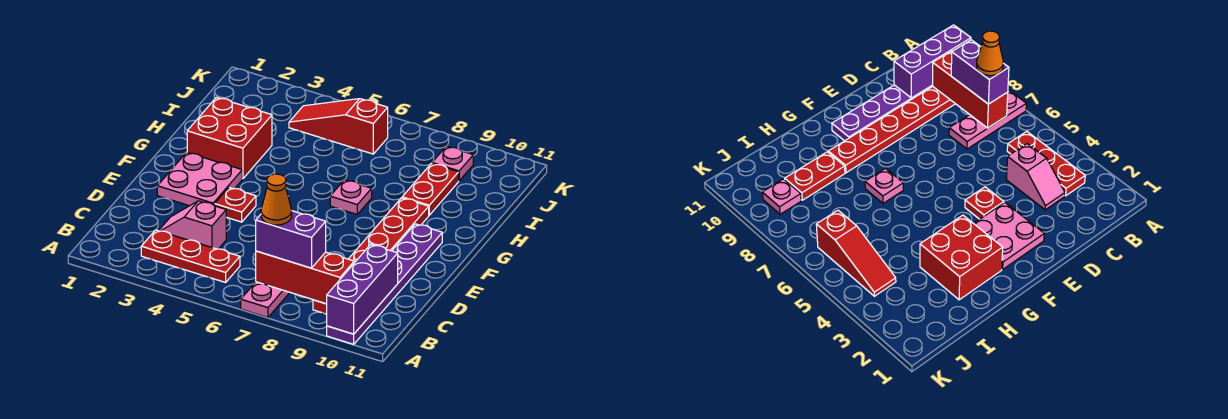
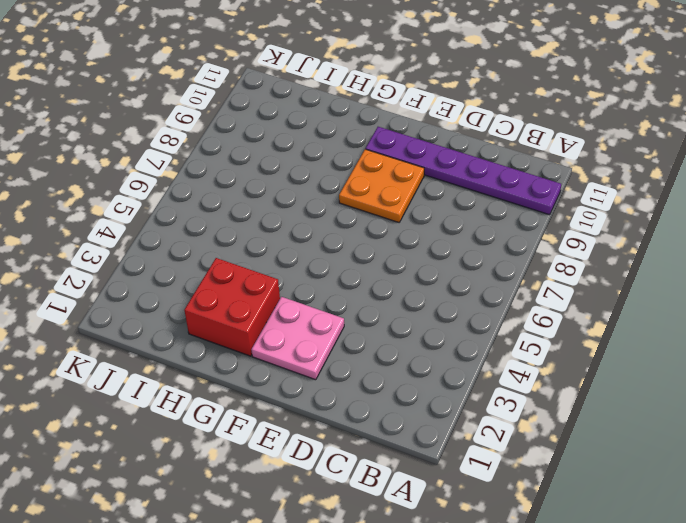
orange 2x2 plate [339,149,424,222] -> red 1x6 plate [313,198,429,314]
none -> pink 1x3 plate [241,282,290,318]
none -> red 1x3 plate [141,230,240,282]
none -> pink 1x2 slope [159,201,226,249]

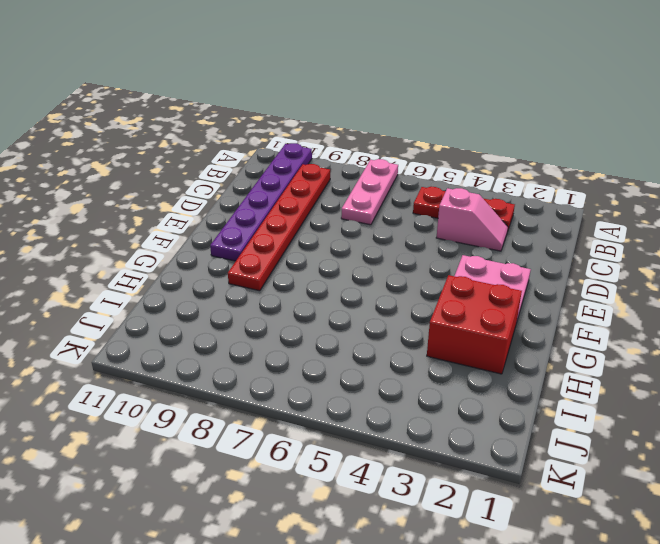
none -> red 1x1 plate [215,188,256,222]
none -> pink 1x1 plate [330,180,372,214]
none -> red 1x2 plate [402,163,459,215]

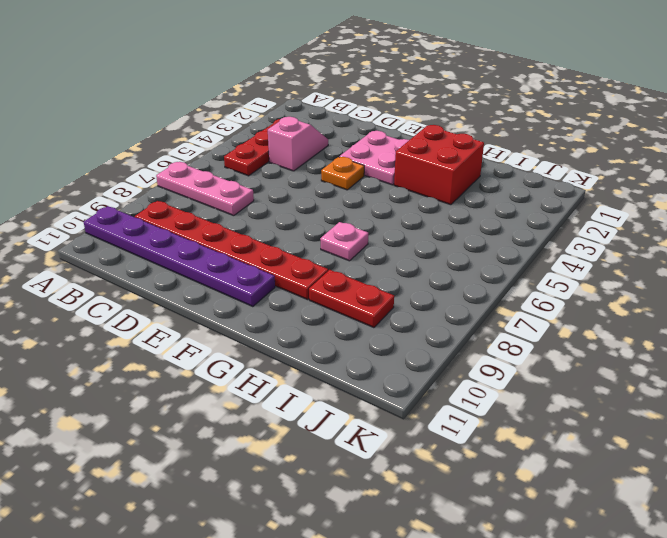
orange 1x1 plate [321,157,364,190] -> red 1x1 plate [215,188,256,222]
none -> red 1x3 slope [289,99,388,154]
none -> pink 1x1 plate [432,146,473,181]
none -> purple 1x3 brick [327,245,398,334]

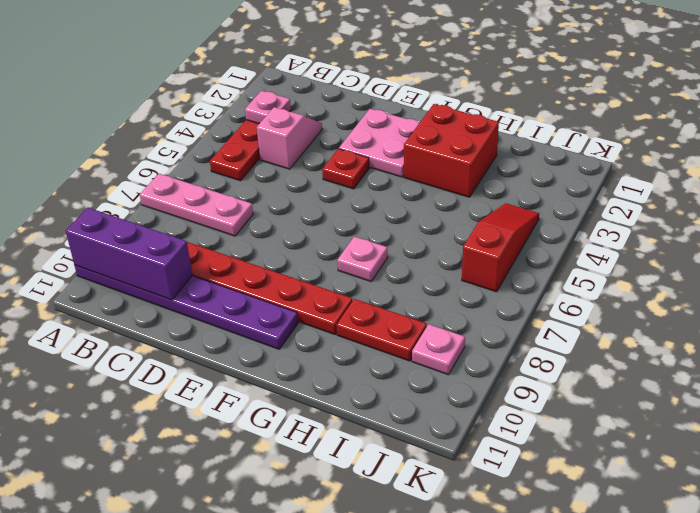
pink 1x1 plate [245,91,291,124] -> none
none -> red 1x3 brick [256,251,354,304]
none -> purple 1x2 brick [256,211,326,268]
none -> orange 1x1 cone [261,174,292,225]

